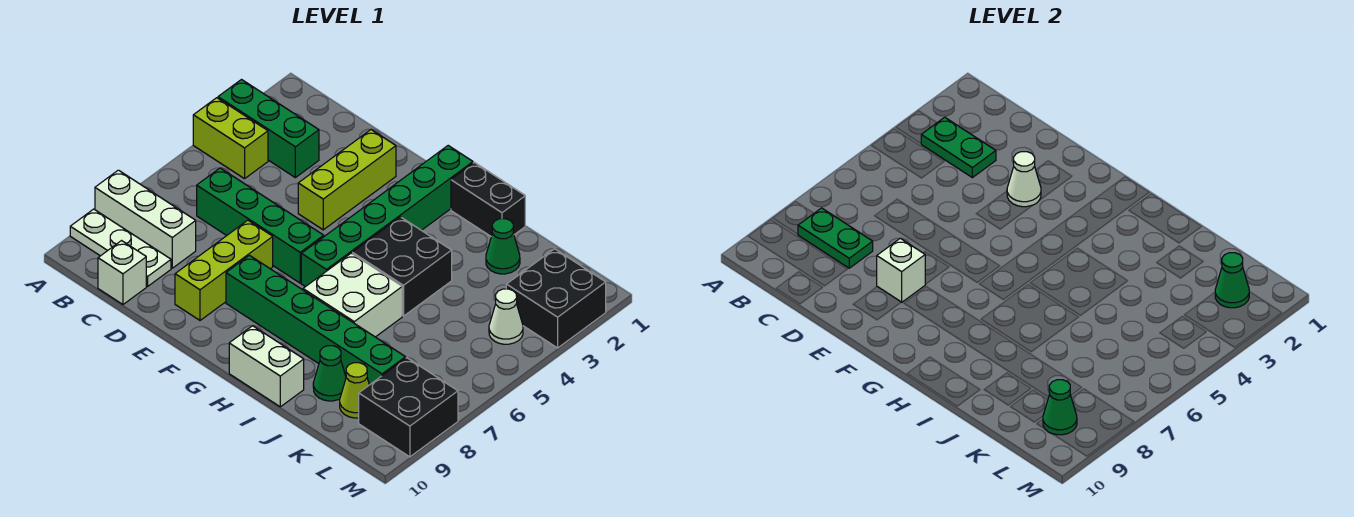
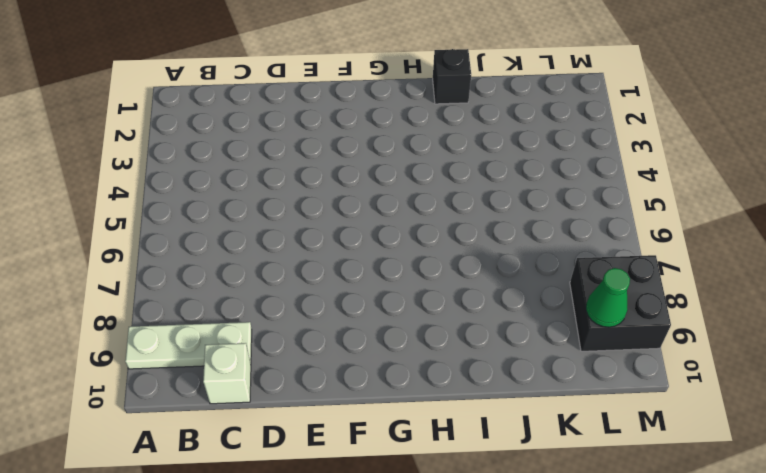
black 1x1 brick [433,49,471,104] -> black 1x2 brick [451,162,525,236]
none -> green 1x3 brick [218,80,319,178]
none -> lime 1x2 brick [193,98,268,179]
none -> white 1x3 brick [95,170,196,268]

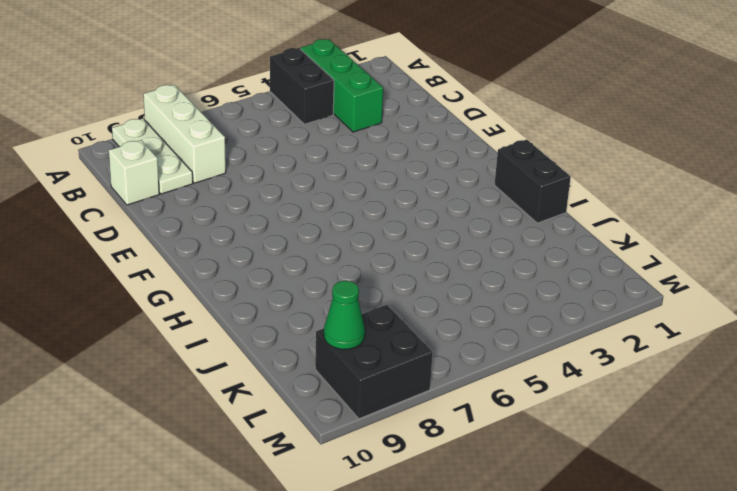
black 1x2 brick [270,48,334,124] -> lime 1x2 brick [193,98,268,179]
none -> green 1x4 brick [197,168,324,283]
none -> lime 1x3 brick [298,130,396,230]
none -> lime 1x3 brick [175,220,273,320]

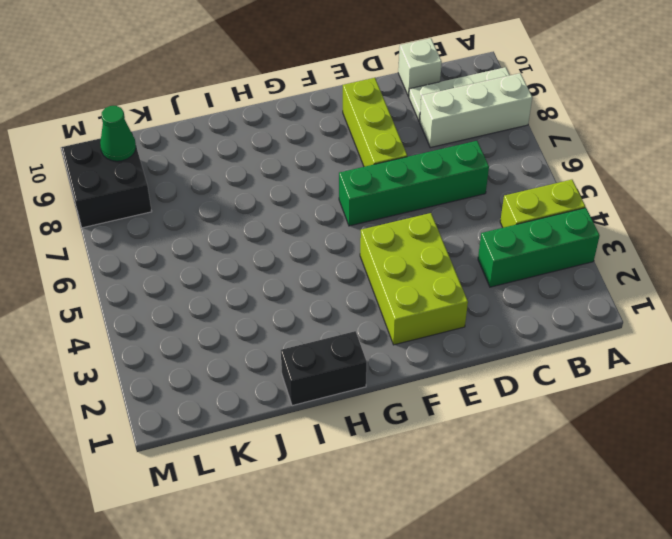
lime 2x3 brick [360,213,468,345] -> lime 1x3 brick [298,130,396,230]
none -> green 1x6 brick [226,256,406,385]
none -> green 1x6 brick [301,146,473,287]
none -> black 2x2 brick [352,217,452,316]

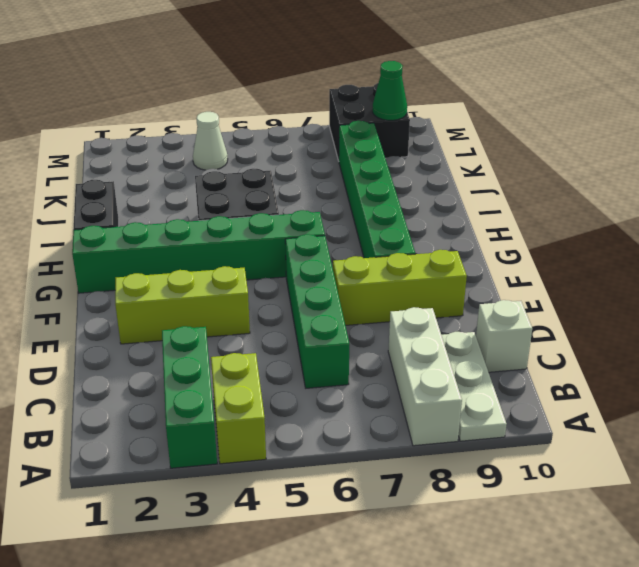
none -> white 2x2 brick [303,253,402,337]
none -> white 1x2 brick [229,326,304,407]
none -> green 1x1 cone [486,219,520,274]

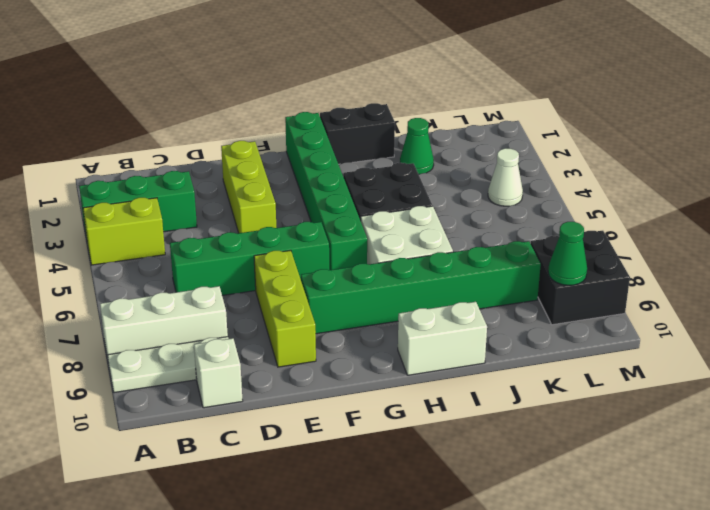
none -> green 1x1 cone [313,346,346,401]
none -> lime 1x1 cone [340,363,369,418]
none -> black 2x2 brick [506,249,606,348]

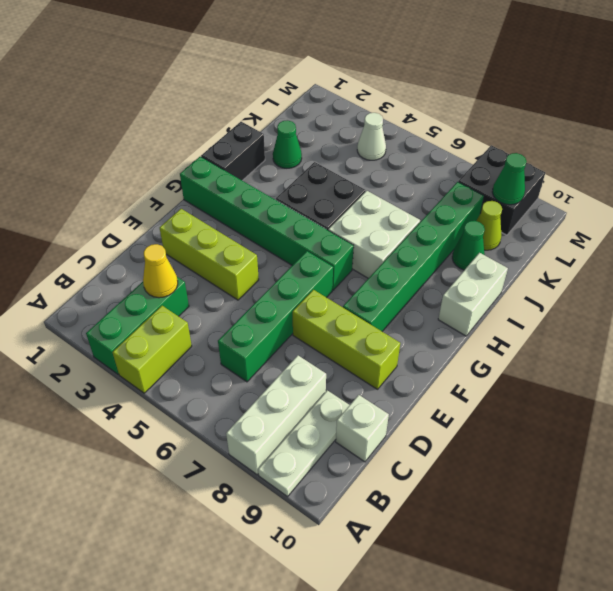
yellow 1x1 cone [143,244,178,298] -> green 1x2 plate [921,117,996,178]
none -> black 2x2 brick [506,249,606,348]
none -> green 1x2 plate [798,208,873,268]
none -> white 1x1 cone [1007,152,1041,207]

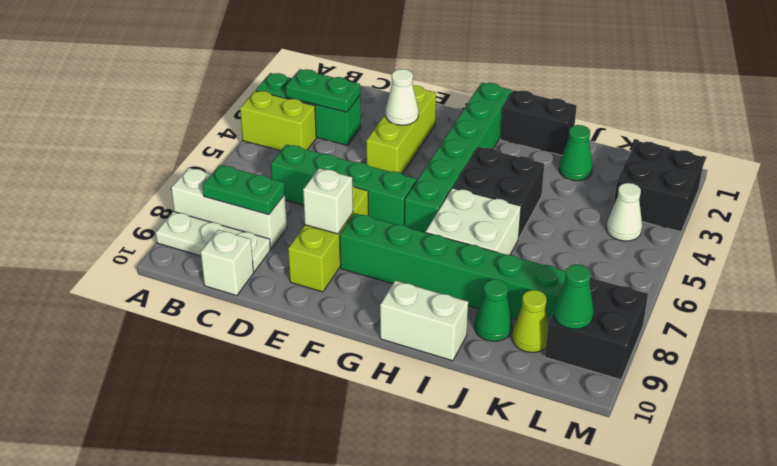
none -> green 1x1 cone [1215,253,1249,308]

